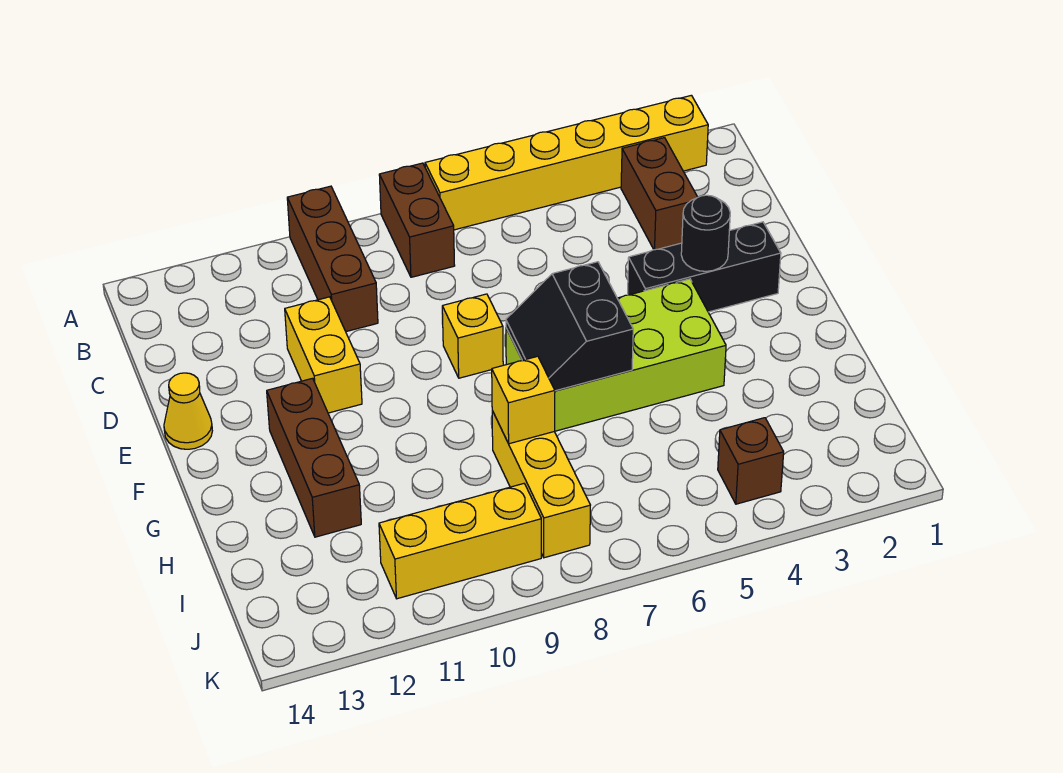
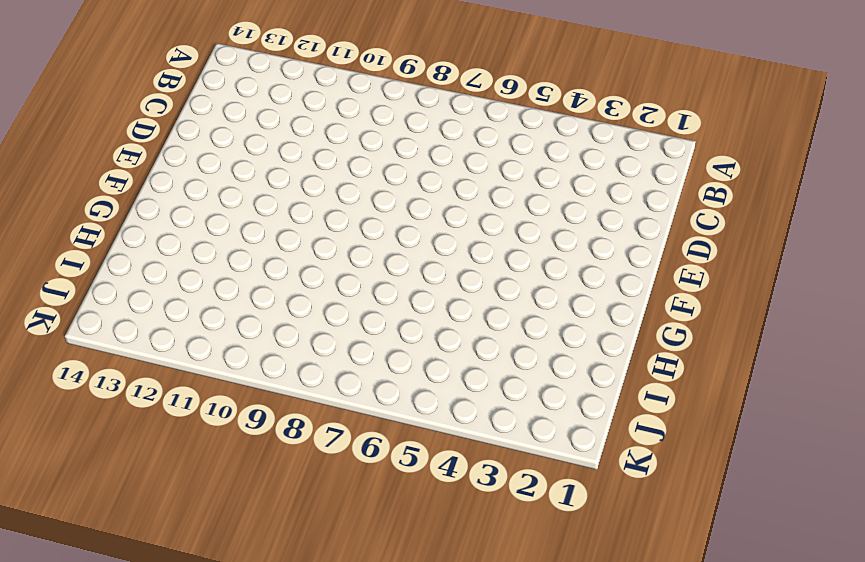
none -> yellow 1x6 brick [425,95,708,230]
none -> brown 1x2 brick [379,163,455,277]
none -> brown 1x3 brick [287,186,378,332]

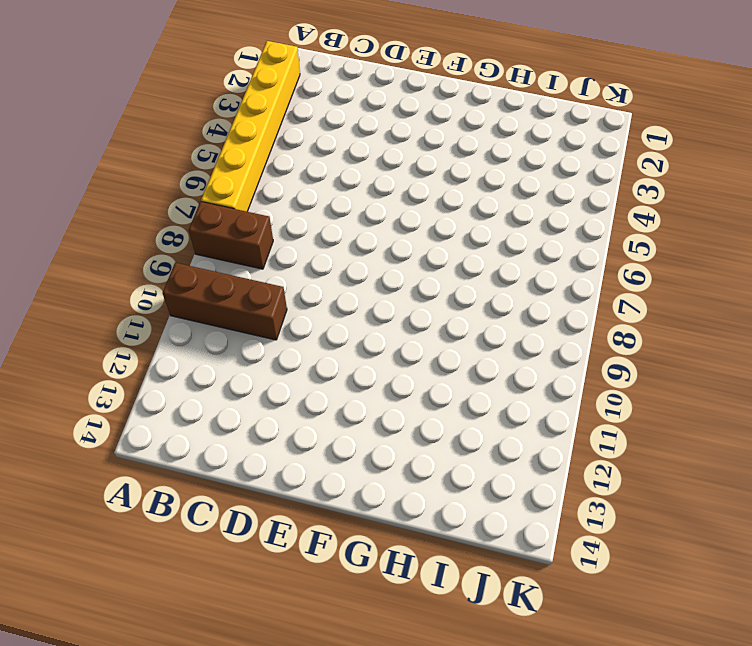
none -> brown 1x2 brick [621,138,698,250]
none -> yellow 1x2 brick [285,297,362,413]
none -> black 1x3 brick [628,222,781,312]

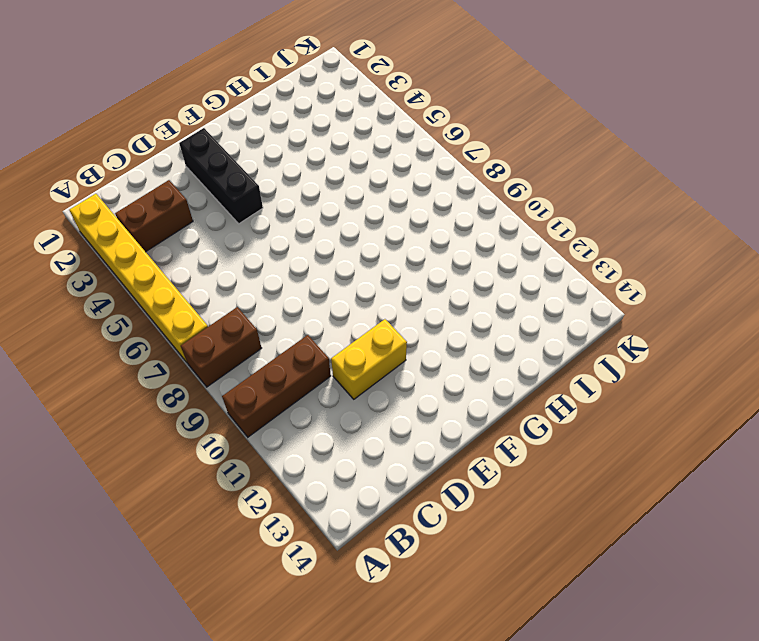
none -> yellow 1x1 brick [442,294,503,378]
none -> yellow 1x1 cone [164,373,212,449]
none -> lime 2x4 brick [506,279,726,431]

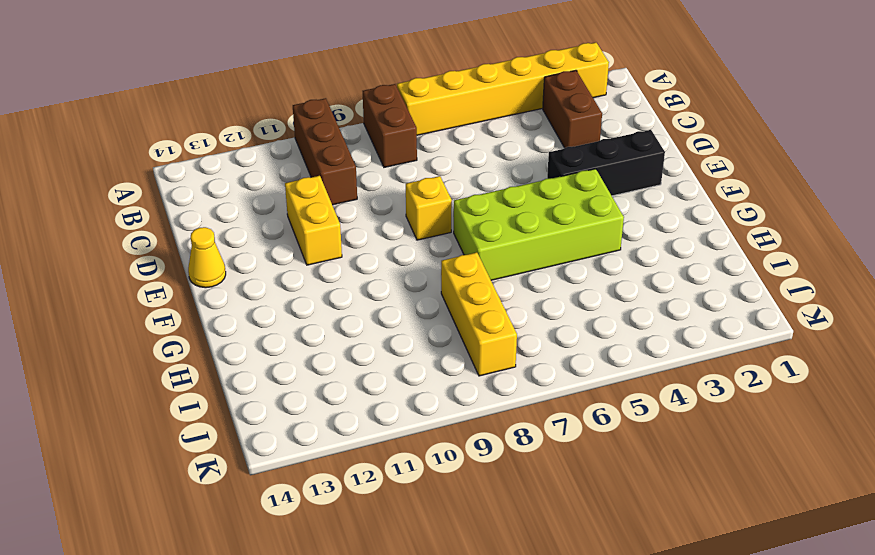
none -> brown 1x3 brick [267,378,361,537]
none -> brown 1x1 brick [718,418,784,504]
none -> yellow 1x3 brick [379,484,541,599]

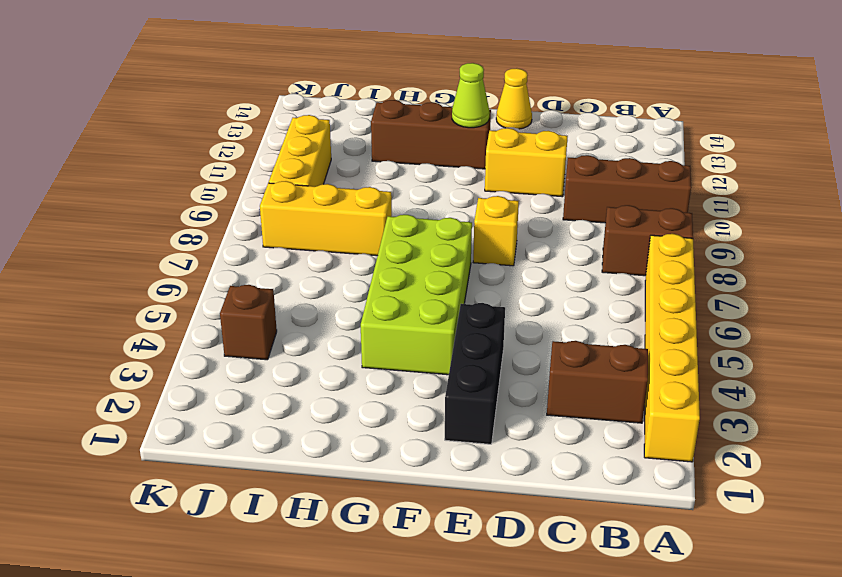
lime 1x1 cone [452,63,490,128] -> none
none -> black 1x1 round brick [681,195,730,271]
none -> black 2x2 slope [506,262,633,391]
none -> yellow 1x1 brick [492,356,555,444]

